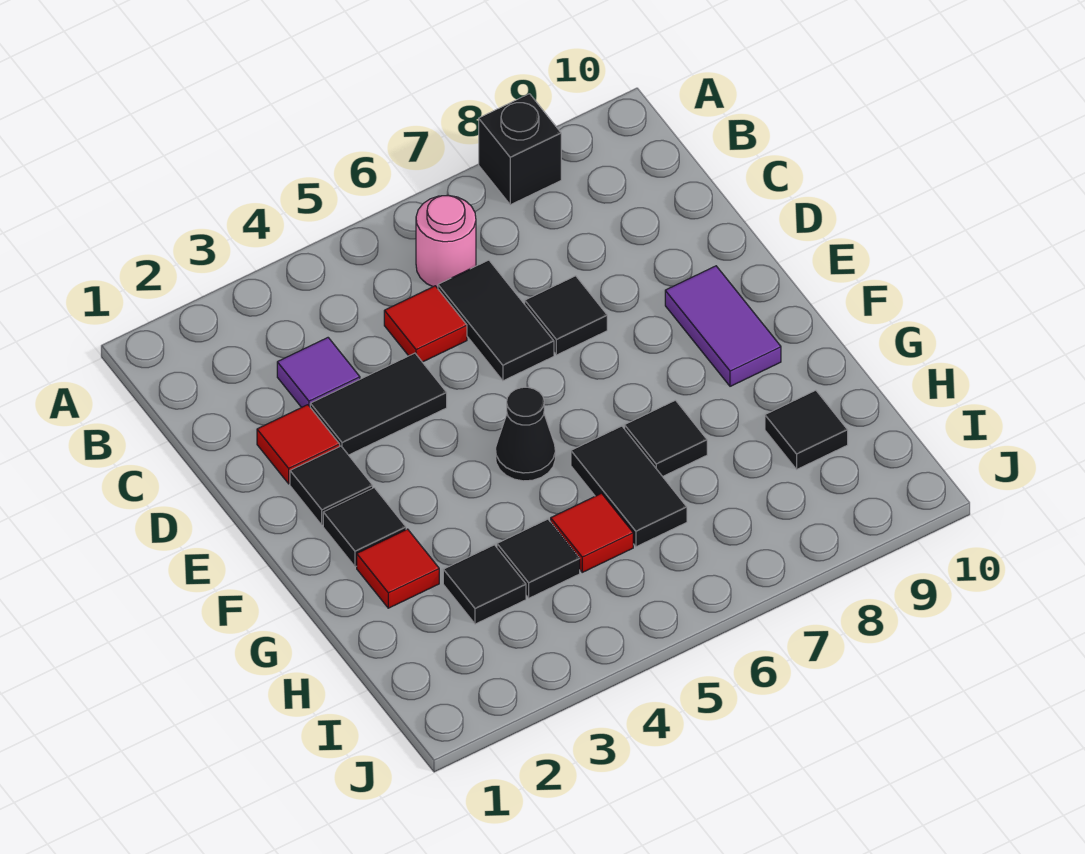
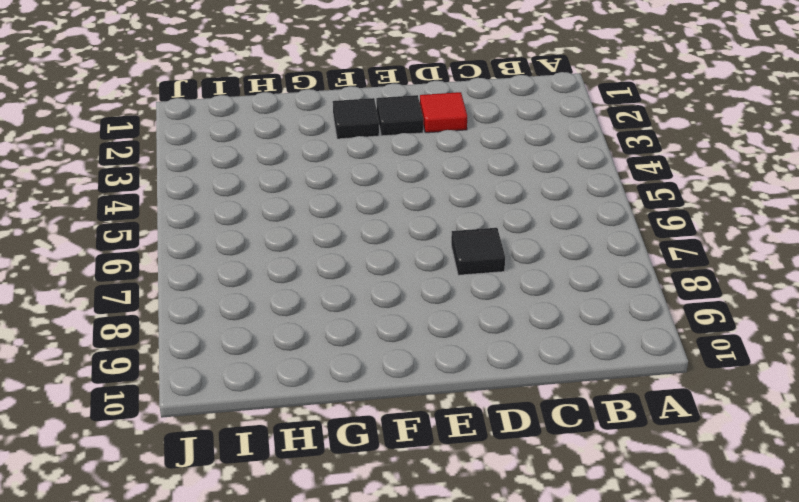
none -> black 1x1 brick [479,94,561,205]
none -> pink 1x1 round brick [416,195,476,288]
none -> purple 1x1 tile [277,338,360,407]

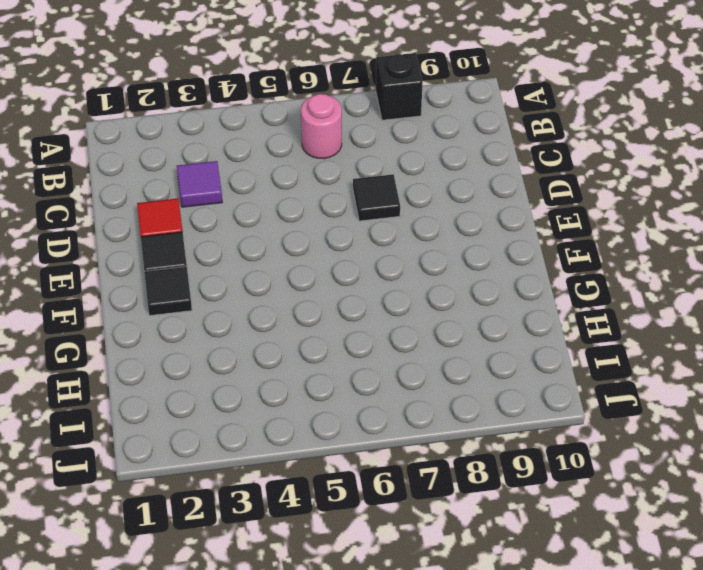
none -> red 1x1 tile [384,286,467,362]
none -> black 1x2 tile [438,260,554,381]
none -> black 1x2 tile [310,353,447,455]

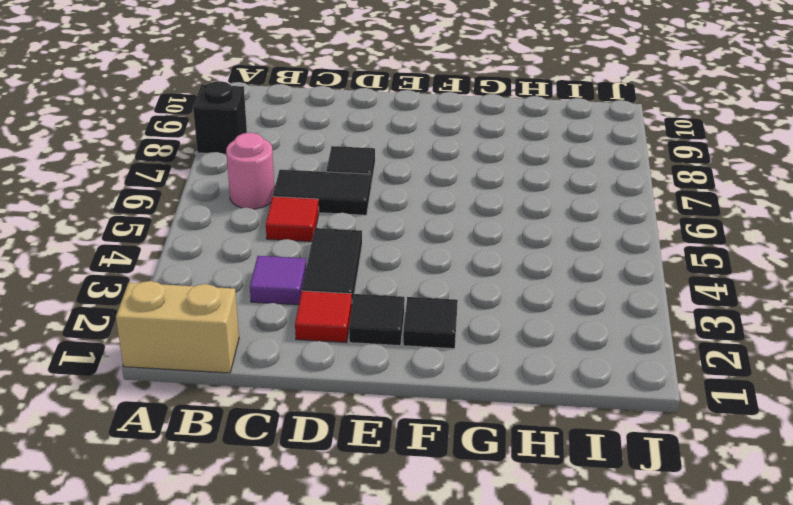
tan 1x2 brick [116,281,239,373] -> none
none -> purple 1x2 tile [665,266,781,386]
none -> black 1x1 cone [496,387,555,481]
none -> red 1x1 tile [357,529,439,608]

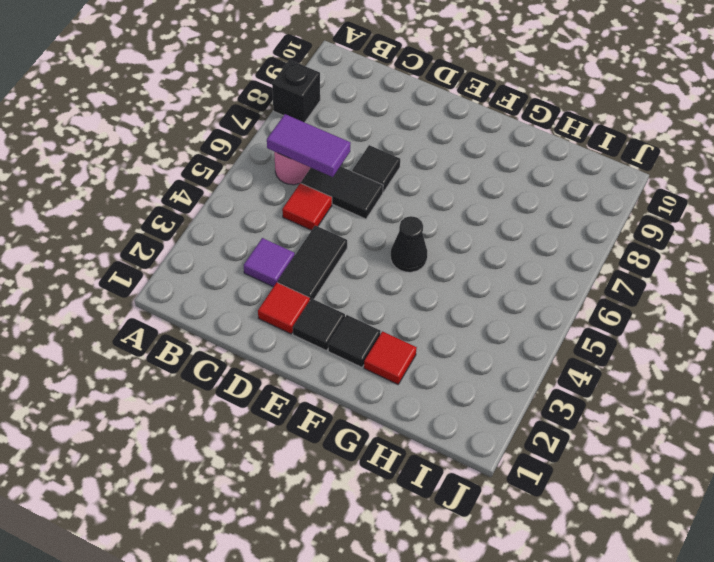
purple 1x2 tile [267,114,351,177] -> purple 1x2 tile moved to [665,266,781,386]
none -> black 1x2 tile [571,426,687,547]
none -> black 1x1 tile [625,400,707,477]
none -> black 1x1 tile [443,545,526,624]

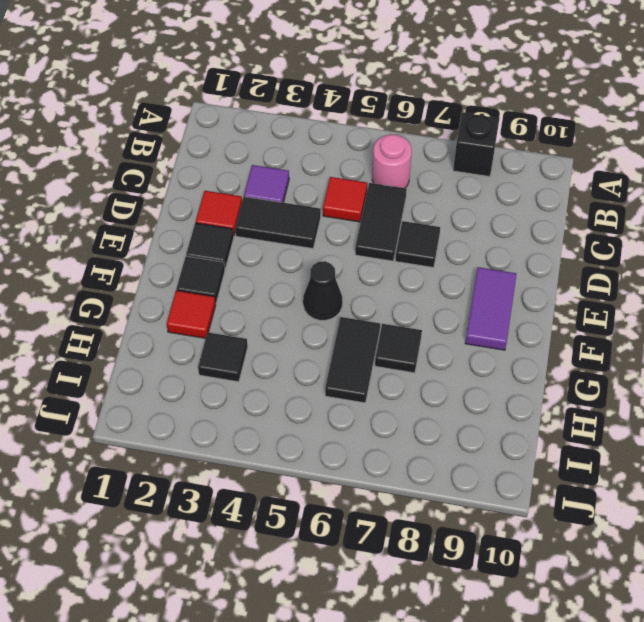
none -> black 1x1 tile [497,519,580,598]
none -> red 1x1 tile [551,493,633,572]
none -> black 1x1 tile [765,390,848,469]

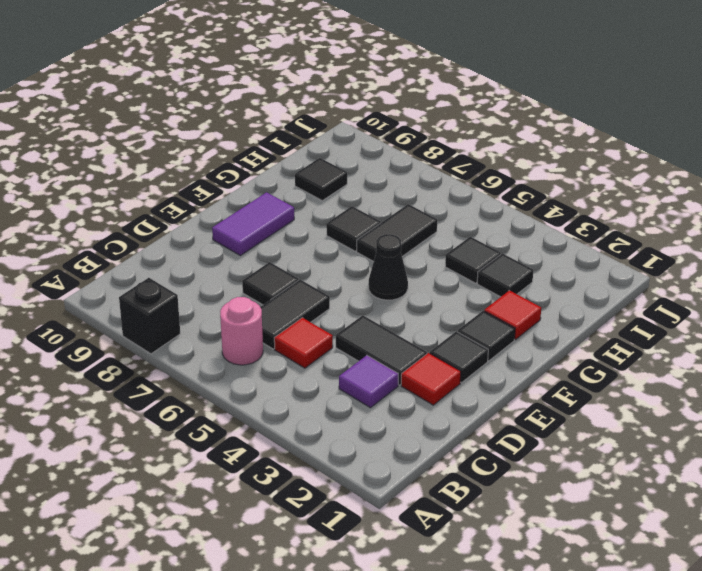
none -> red 1x1 tile [551,493,633,572]

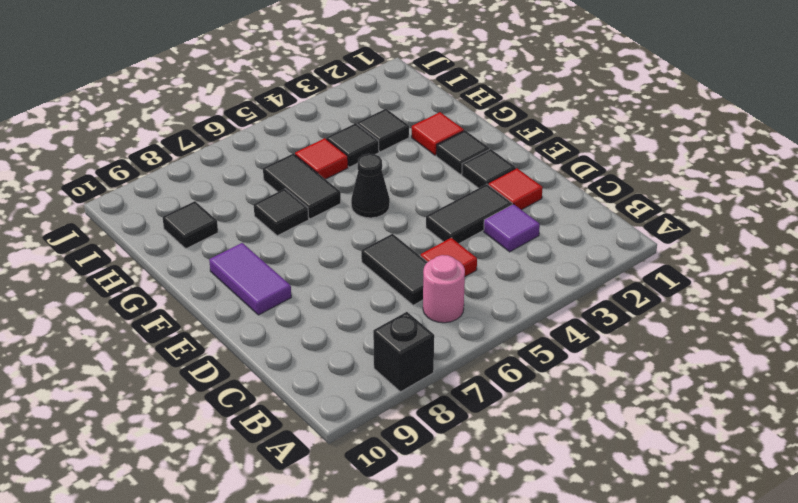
none -> black 1x1 tile [525,276,607,355]

